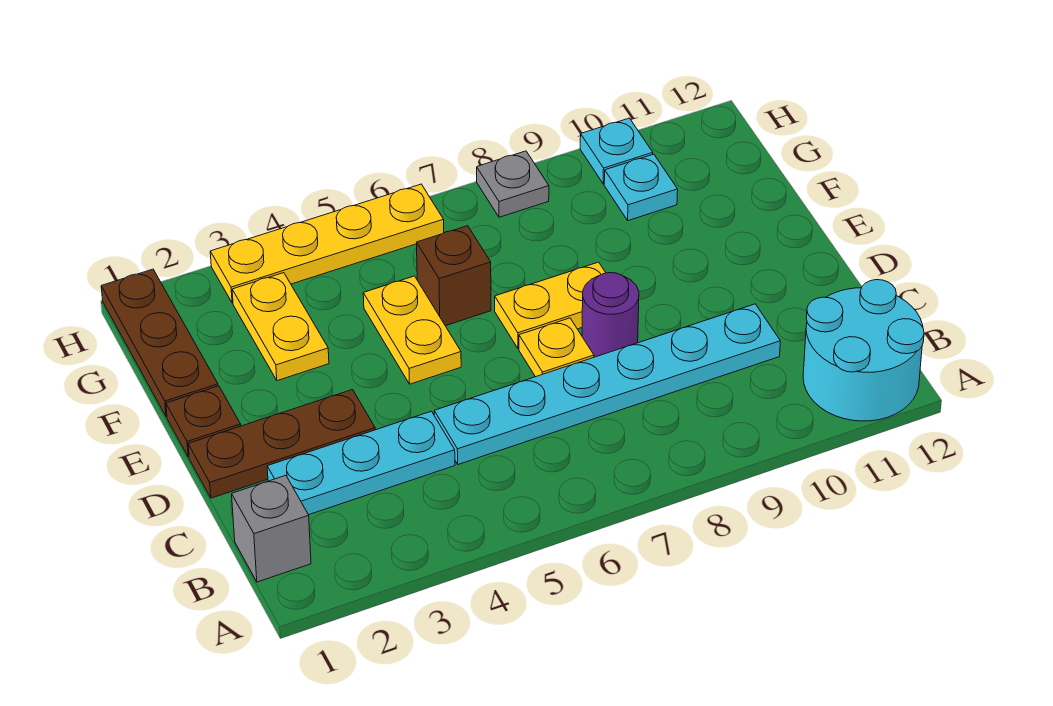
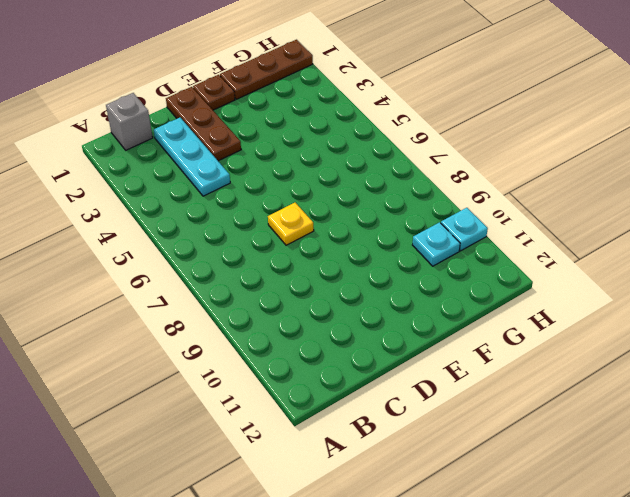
none -> cyan 2x2 round brick [803,280,924,421]
none -> cyan 1x6 plate [434,304,780,464]
none -> purple 1x1 round brick [582,273,639,357]

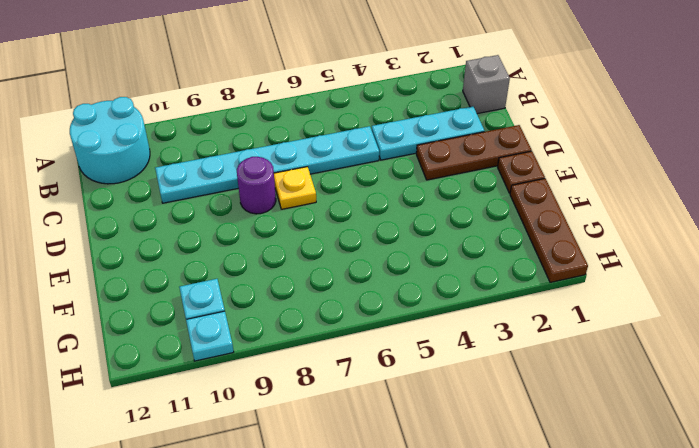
none -> yellow 1x2 plate [363,276,461,384]
none -> yellow 1x2 plate [495,262,606,348]
none -> yellow 1x2 plate [232,273,329,381]

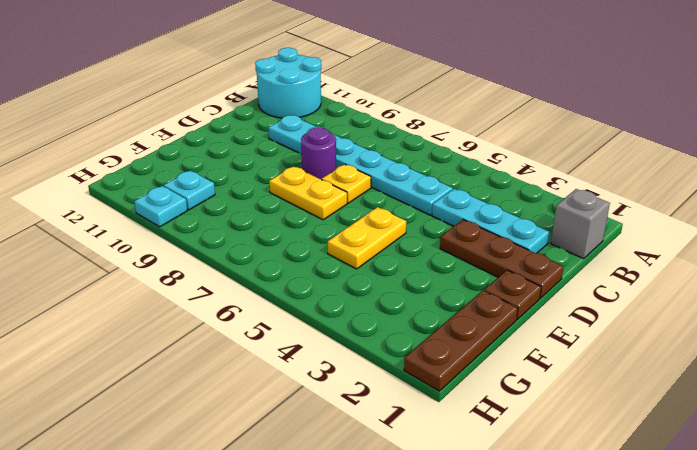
none -> yellow 1x2 plate [232,273,329,381]
none -> brown 1x1 brick [417,226,491,326]
none -> yellow 1x4 plate [210,184,444,303]

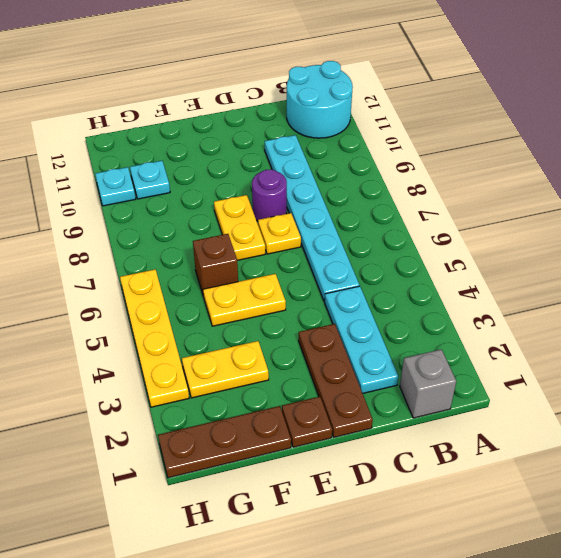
none -> grey 1x1 plate [477,151,549,217]

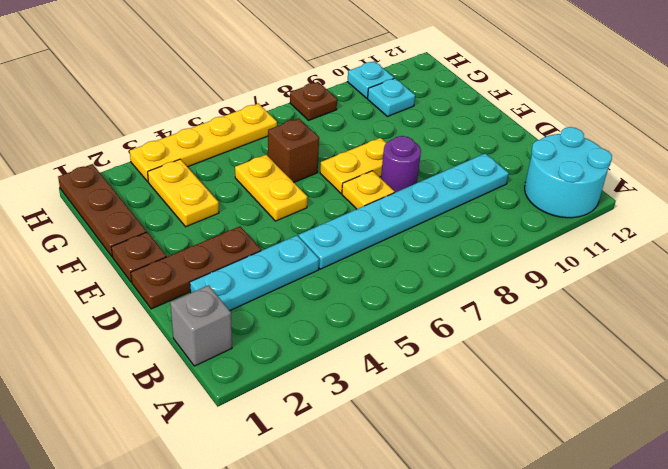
brown 1x1 plate [290,82,337,120] -> grey 1x1 plate [477,151,549,217]

